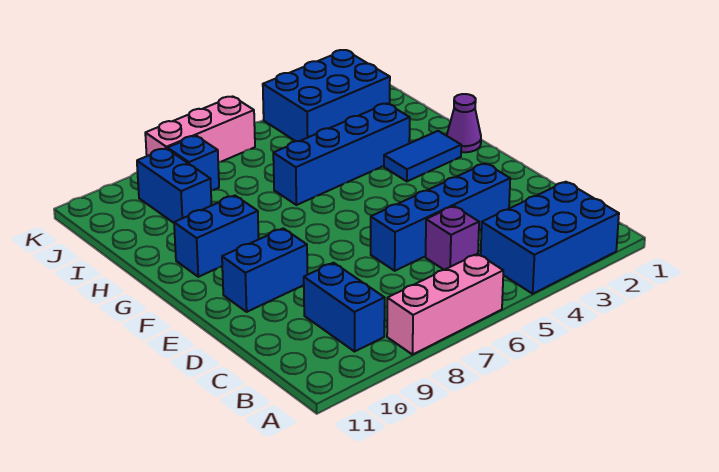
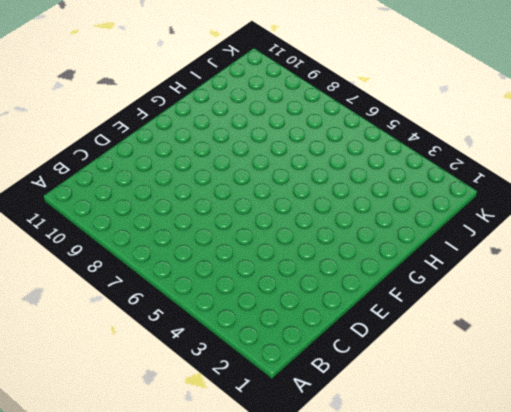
none -> blue 2x3 brick [481,182,619,294]
none -> pink 1x3 brick [387,254,503,355]
none -> blue 1x2 brick [304,263,385,351]

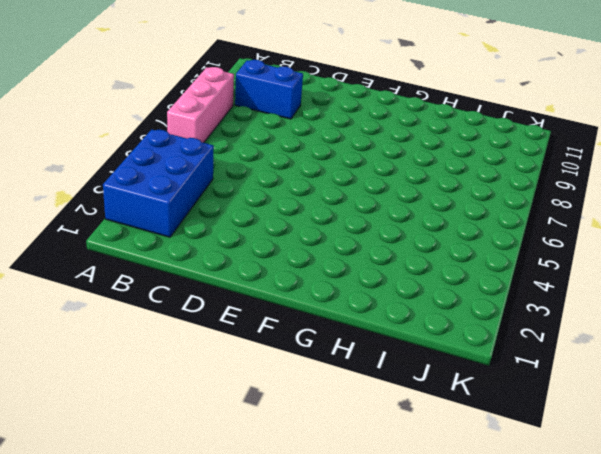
none -> purple 1x1 brick [426,206,479,270]
none -> blue 1x4 brick [371,163,510,271]
none -> blue 1x2 brick [222,228,307,312]

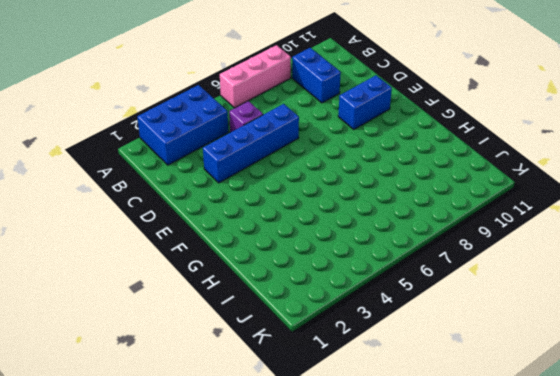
none -> purple 1x1 cone [447,94,481,152]
none -> blue 1x2 tile [384,131,461,181]
none -> blue 1x2 brick [174,196,259,277]

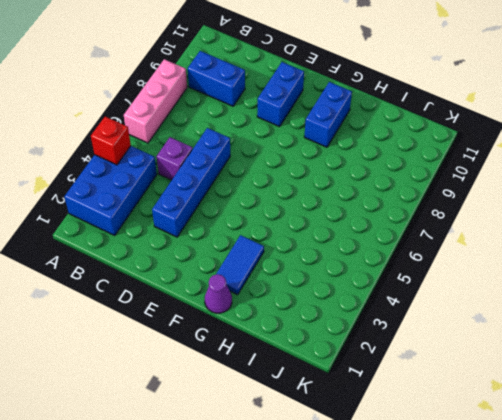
red 1x1 brick [91,117,131,165] -> none
none -> blue 1x4 brick [273,104,410,205]
none -> blue 1x2 brick [137,148,212,223]
none -> blue 2x3 brick [263,50,390,141]

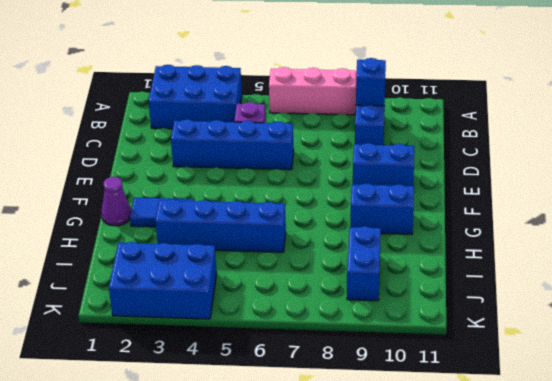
blue 1x1 brick [356,58,386,106] -> blue 1x1 brick moved to [168,136,219,191]
none -> pink 1x3 brick [145,96,255,162]

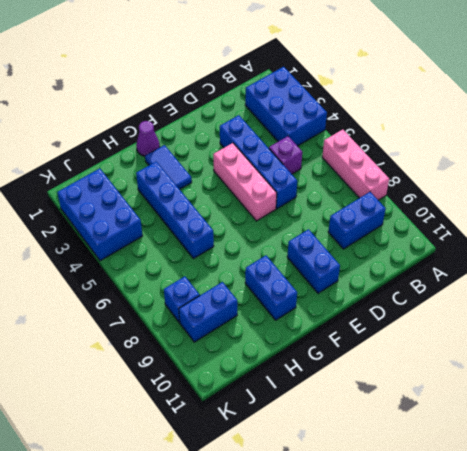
pink 1x3 brick [213,143,277,221] -> pink 1x3 brick moved to [145,96,255,162]

